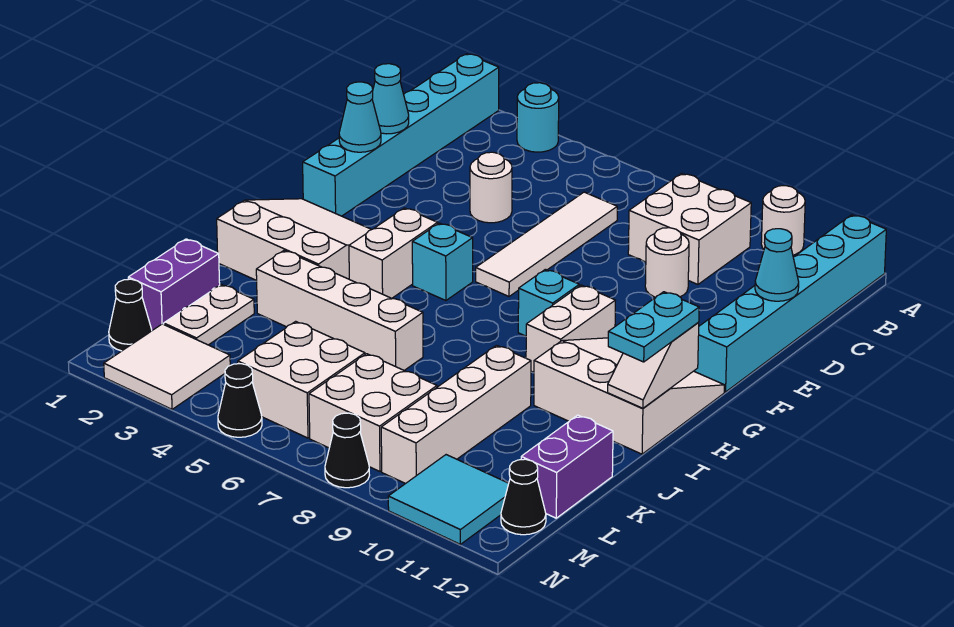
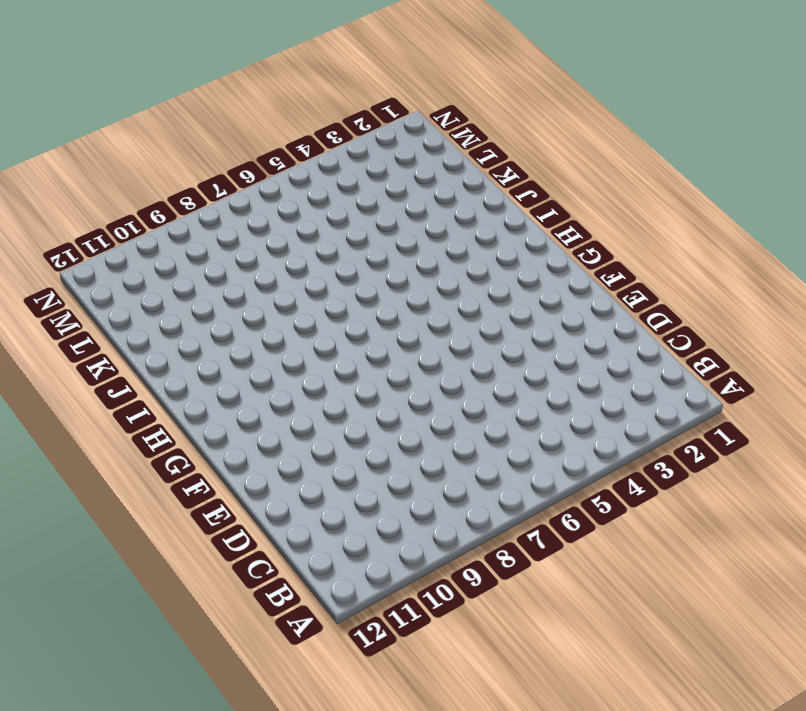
none -> cyan 1x6 brick [303,54,499,216]
none -> cyan 1x1 round brick [517,83,559,152]
none -> white 1x1 round brick [761,186,805,255]
none -> cyan 1x6 brick [694,215,886,392]

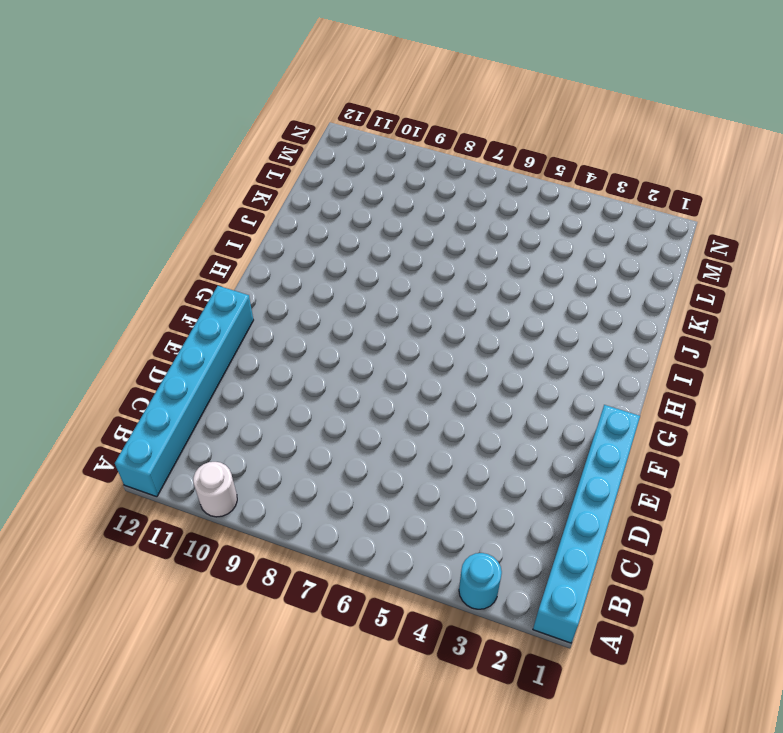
none -> white 2x2 brick [628,173,751,284]
none -> white 1x4 tile [476,192,617,296]
none -> white 1x1 round brick [470,152,512,223]
none -> white 1x1 round brick [645,228,689,297]

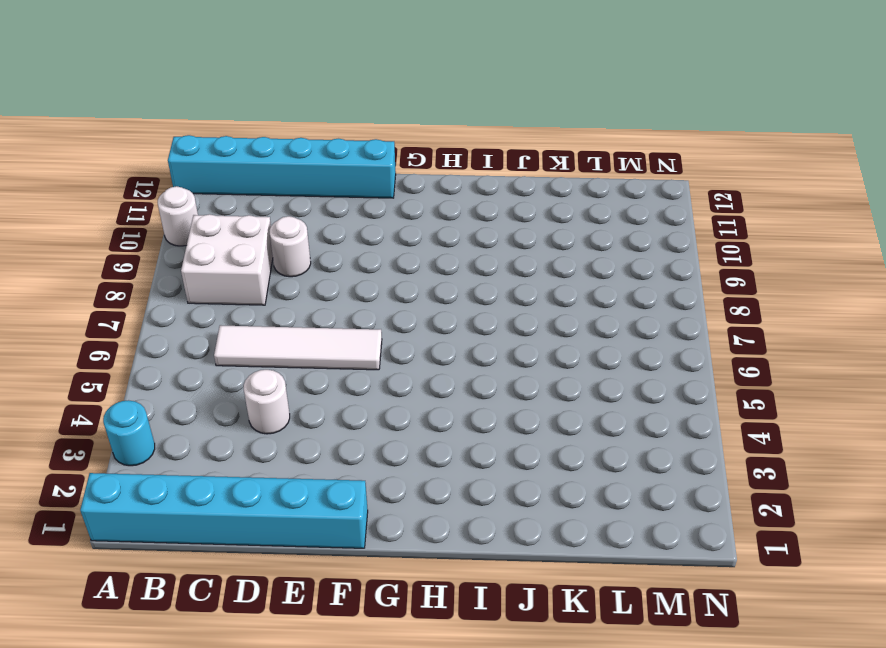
none -> white 3x3 slope [217,199,371,281]
none -> white 1x2 brick [349,208,438,298]
none -> cyan 1x1 brick [412,223,473,301]
none -> cyan 1x1 brick [518,269,579,336]

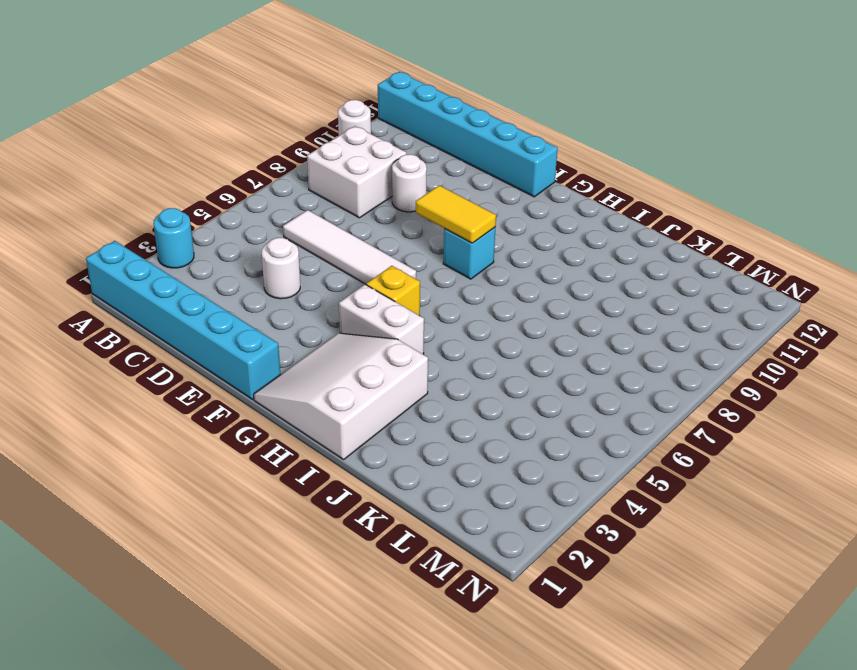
yellow 1x2 tile [416,185,496,243] -> none
yellow 1x1 brick [366,266,420,316] -> cyan 1x1 brick [412,223,473,301]
none -> white 1x2 brick [526,285,616,372]
none -> white 3x3 slope [534,338,724,454]
none -> white 1x4 brick [256,251,423,370]
none -> white 1x4 brick [381,345,531,484]

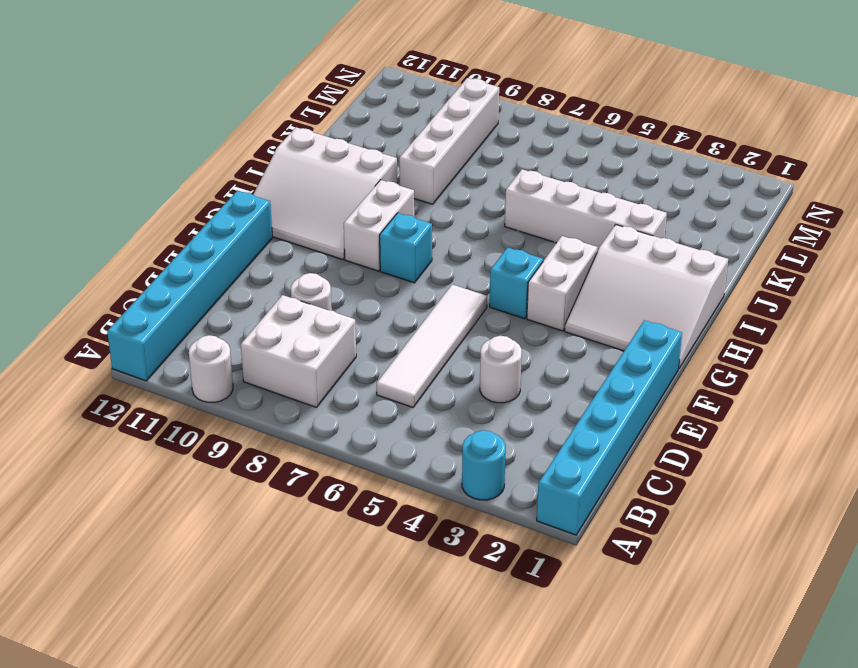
none -> purple 1x2 brick [128,239,220,330]
none -> white 1x2 plate [164,285,254,345]
none -> purple 1x2 brick [521,415,613,518]
none -> white 2x2 brick [238,321,365,438]

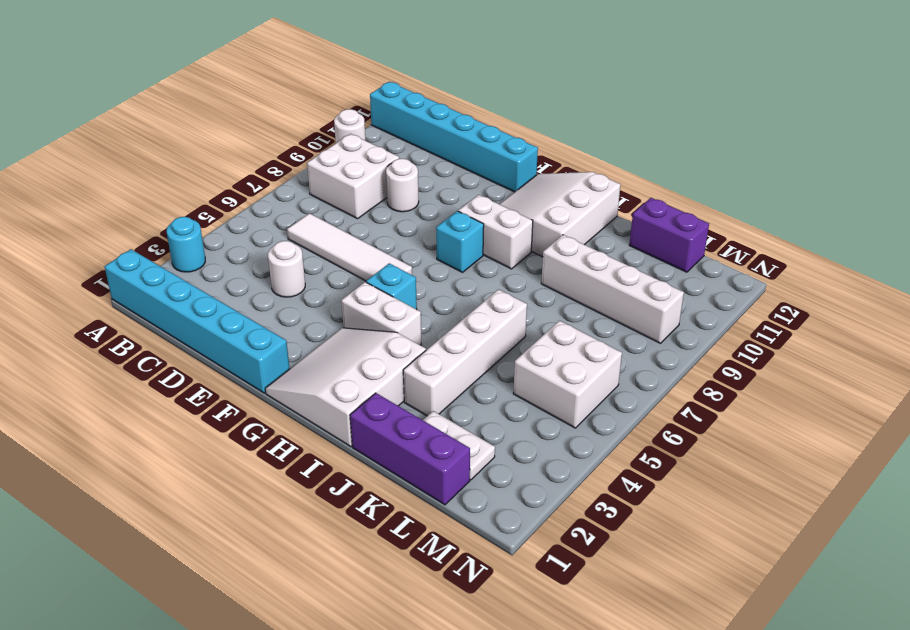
purple 1x3 brick [350,393,470,505] -> purple 1x2 brick [128,239,220,330]
none -> white 2x2 brick [309,354,437,471]
none -> black 1x1 cone [109,279,152,351]
none -> white 2x2 tile [104,324,230,409]
none -> cyan 2x2 tile [388,455,509,544]

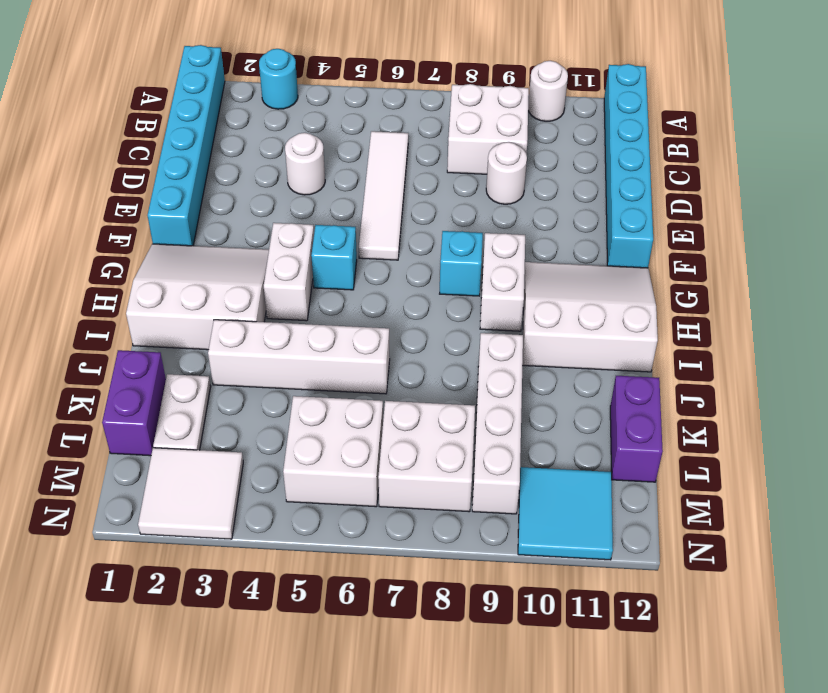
none -> black 1x1 cone [109,279,152,351]
none -> black 1x1 cone [501,459,546,535]
none -> black 1x1 cone [218,364,262,437]
none -> black 1x1 cone [325,413,369,488]

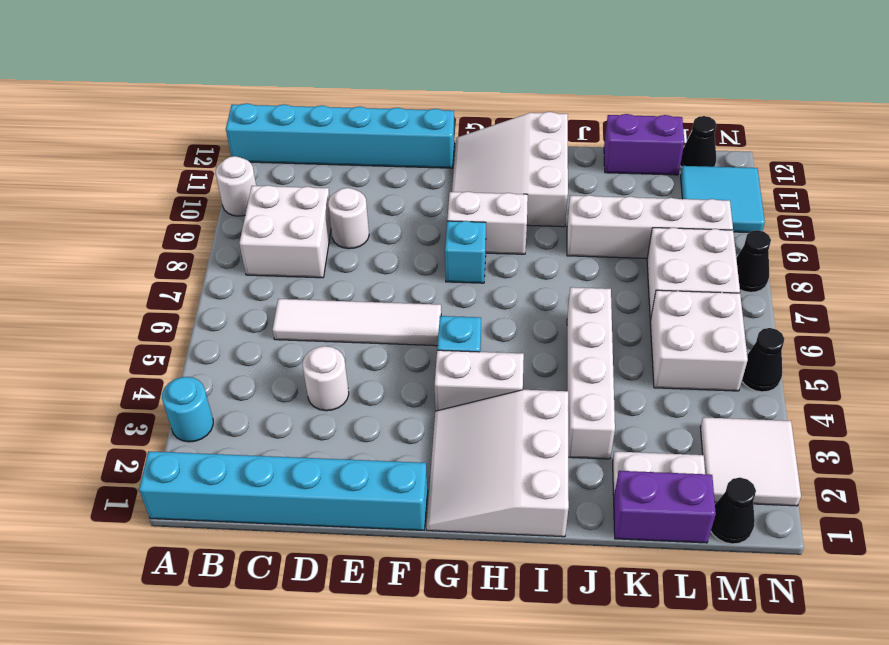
none -> cyan 1x1 cone [372,64,409,134]
none -> cyan 1x1 cone [755,229,799,301]
none -> cyan 1x1 cone [339,82,381,152]
none -> white 1x2 slope [608,322,699,408]

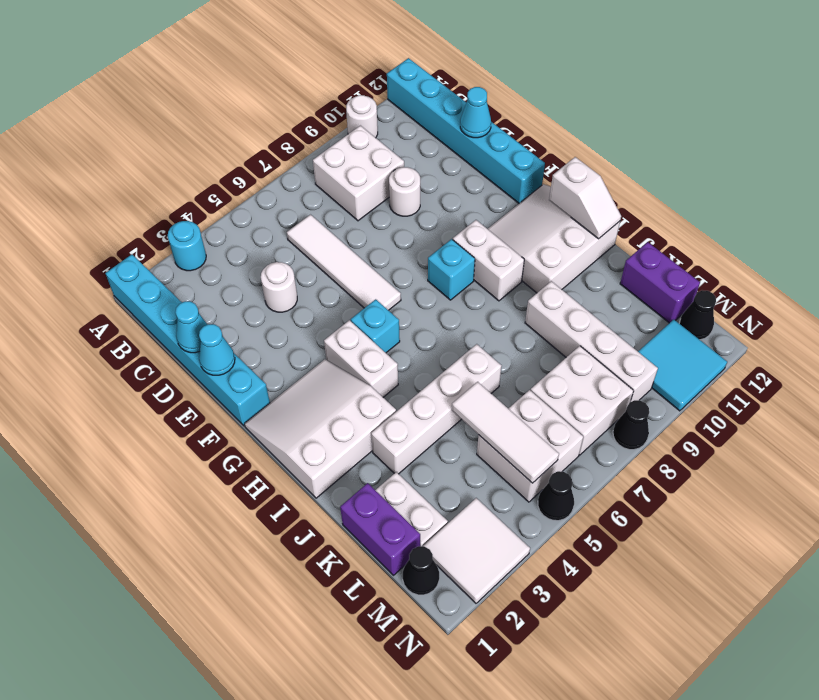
white 1x3 tile [452,382,559,483] -> none
none -> cyan 1x2 plate [608,292,699,362]

